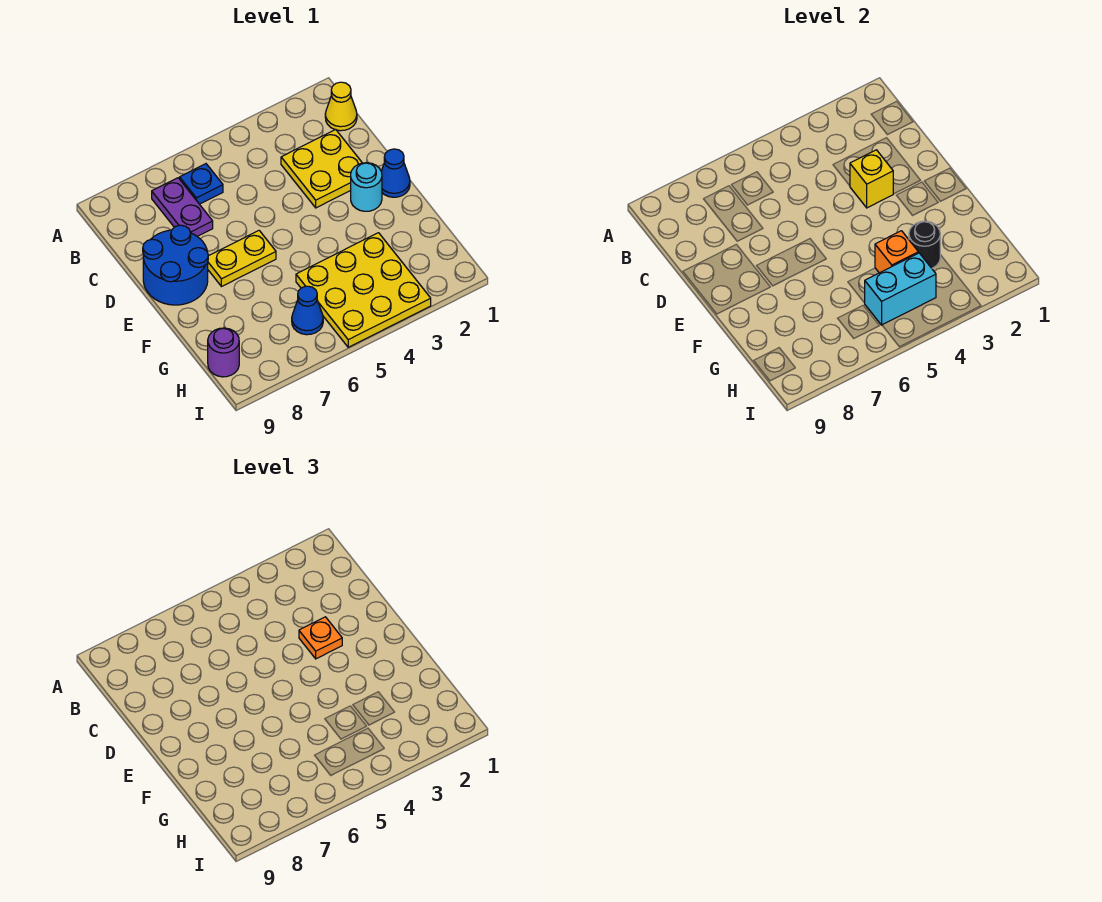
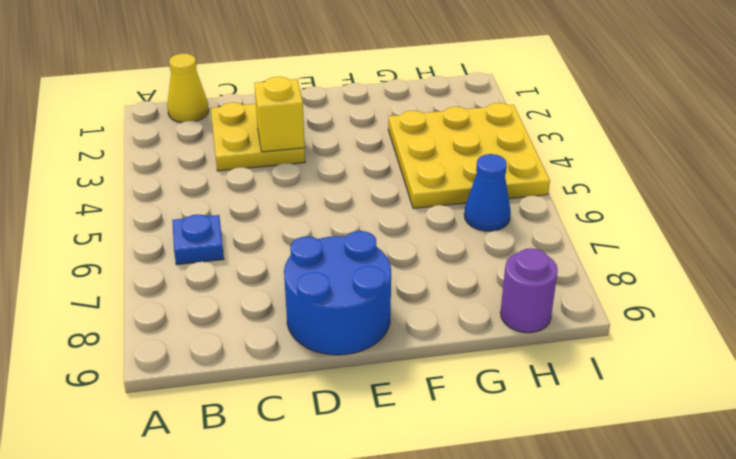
none -> purple 1x2 plate [152,178,213,237]
none -> blue 1x1 cone [381,149,410,197]
none -> cyan 1x1 round brick [351,163,382,211]

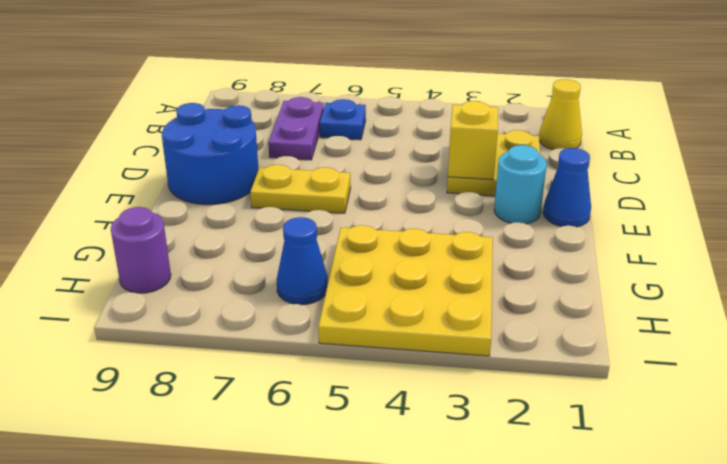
none -> black 1x1 round brick [909,221,940,268]
none -> orange 1x1 brick [875,231,918,273]
none -> cyan 1x2 brick [865,253,936,325]

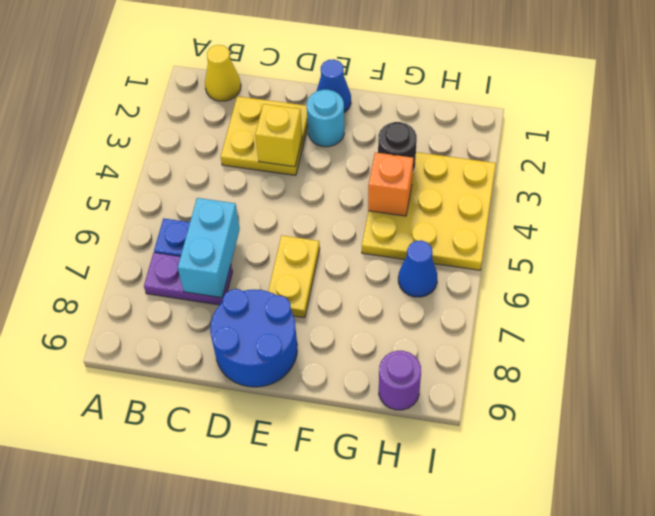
cyan 1x2 brick [178,198,240,298] -> cyan 1x2 brick moved to [865,253,936,325]
none -> orange 1x1 plate [299,617,342,659]

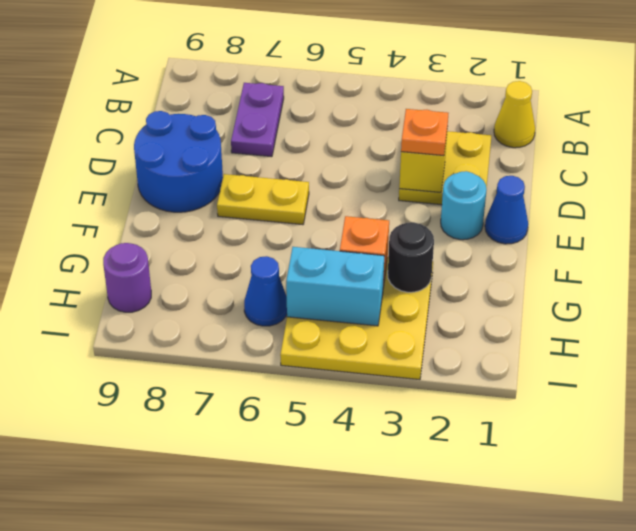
none -> blue 1x1 plate [180,164,223,204]

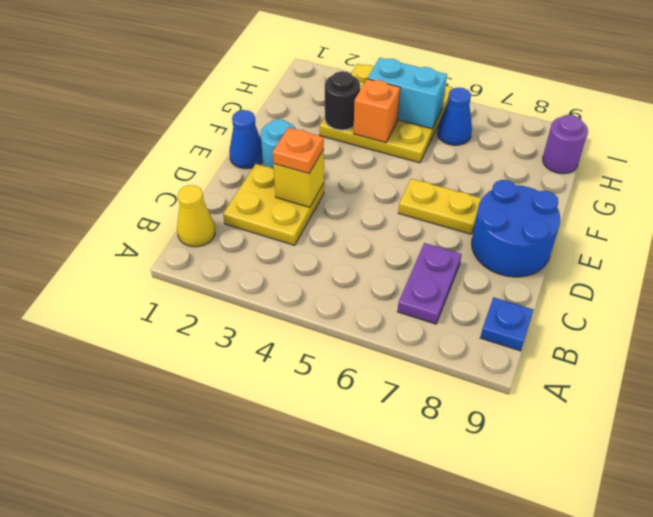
blue 1x1 plate [480,297,533,351] -> blue 1x1 plate moved to [180,164,223,204]

